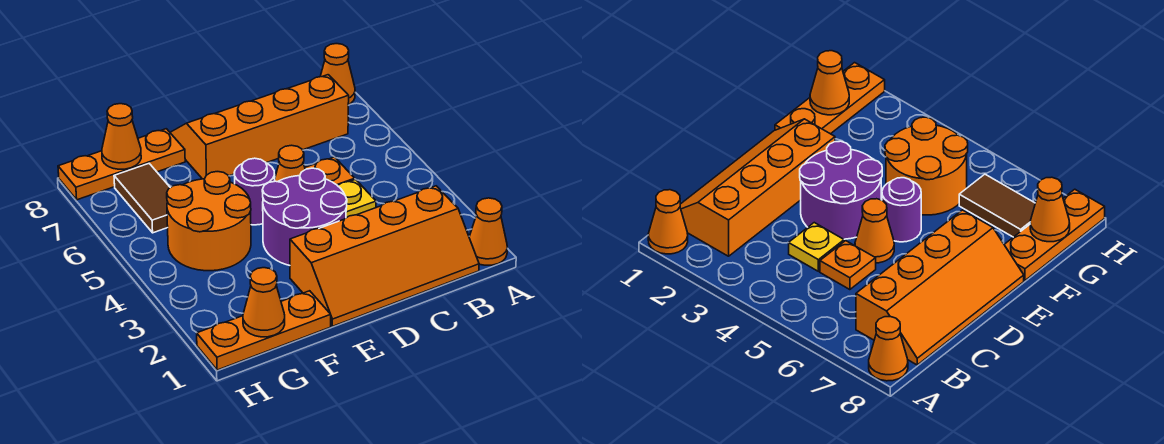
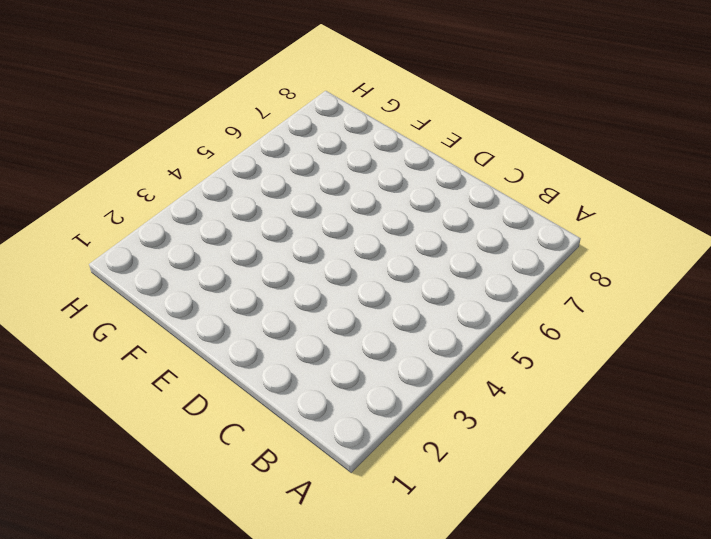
none -> orange 1x1 cone [469,198,507,265]
none -> orange 1x1 cone [320,44,355,105]
none -> orange 2x4 slope [290,186,479,326]

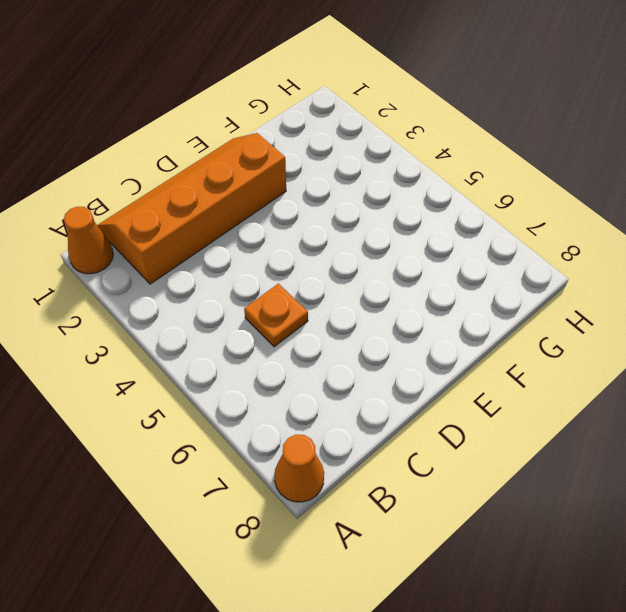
none -> orange 2x4 slope [170,75,349,179]
none -> yellow 1x1 plate [338,179,376,218]
none -> purple 2x2 round brick [262,168,347,265]

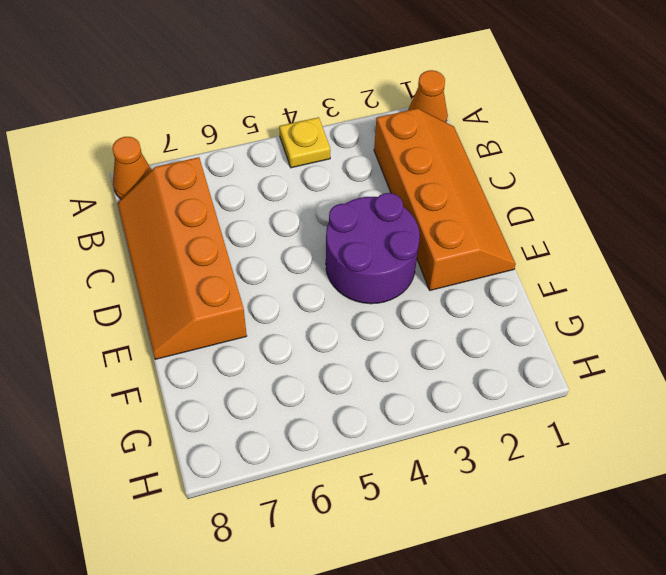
yellow 1x1 plate [279,117,330,168] -> yellow 1x1 plate moved to [338,179,376,218]
none -> orange 1x1 plate [305,157,355,186]
none -> orange 1x1 cone [275,145,305,182]
none -> purple 1x1 round brick [234,158,275,225]

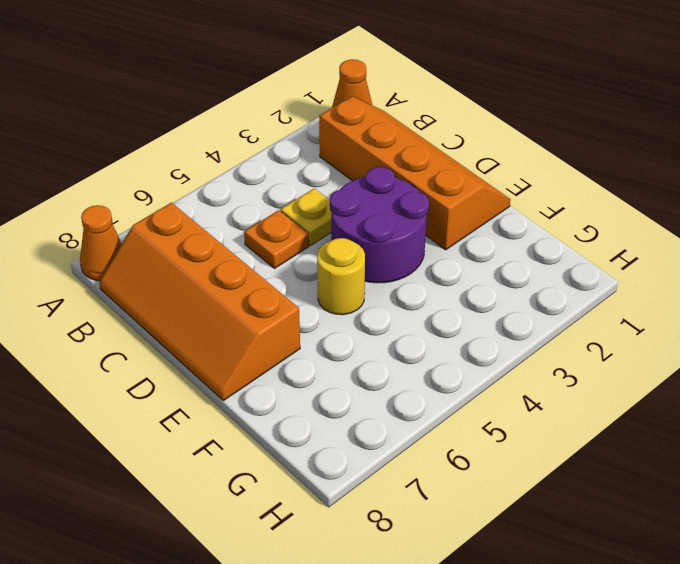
yellow 1x1 round brick [317,238,365,315] -> purple 1x1 round brick [234,158,275,225]
none -> orange 1x1 cone [275,145,305,182]
none -> orange 1x3 plate [197,291,331,370]
none -> orange 2x2 round brick [167,172,251,271]

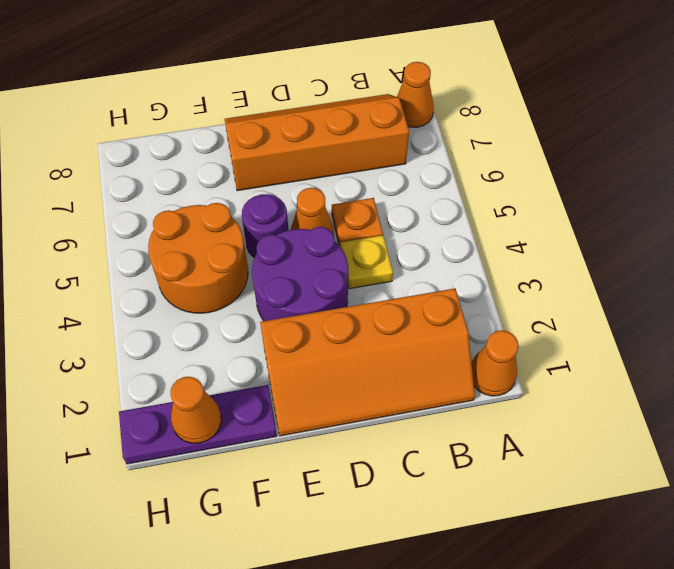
purple 1x3 plate [119,385,277,464] -> orange 1x3 plate [197,291,331,370]
none -> orange 1x3 plate [58,129,185,200]
none -> brown 1x2 tile [114,164,170,233]
none -> orange 1x1 cone [102,104,141,169]

